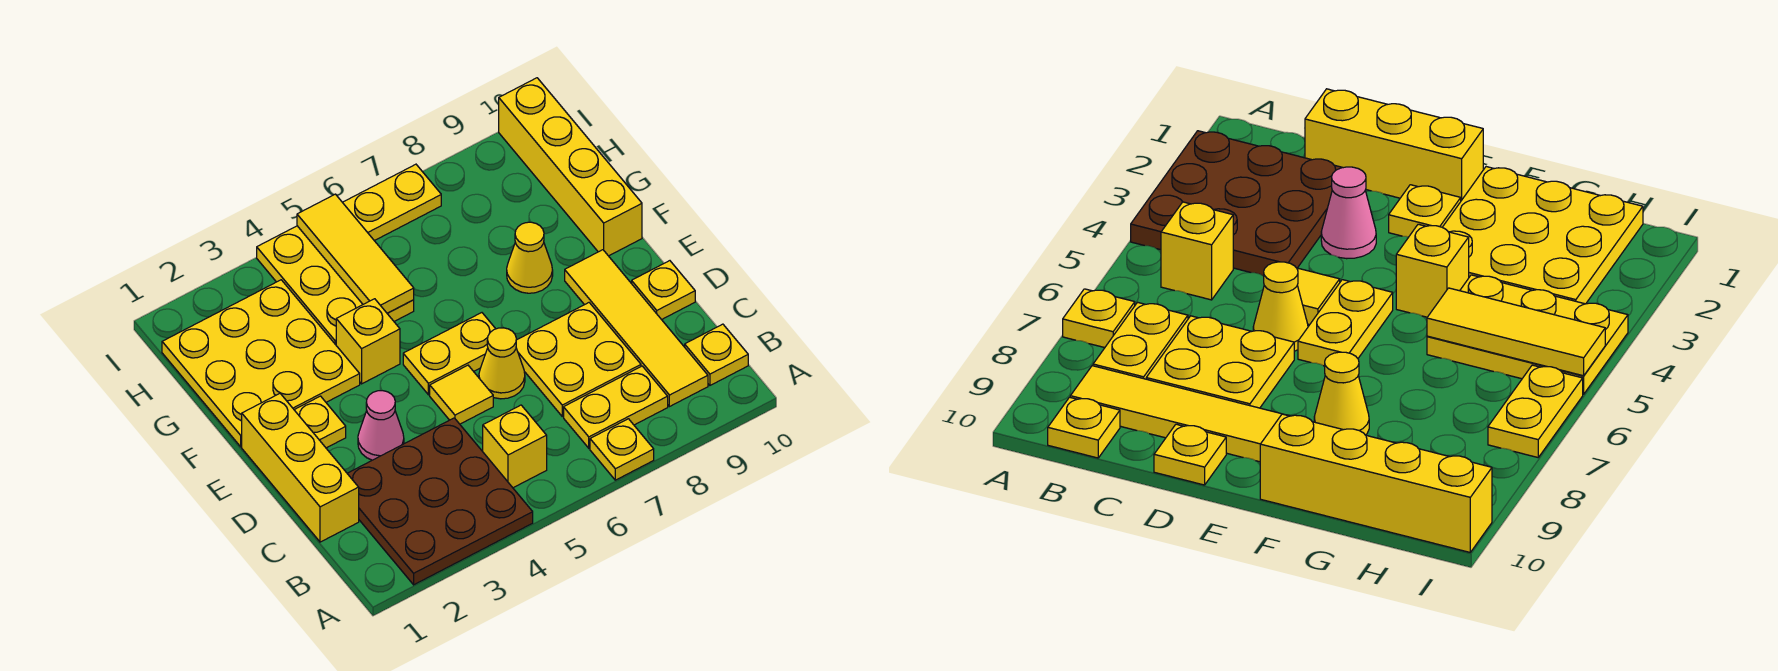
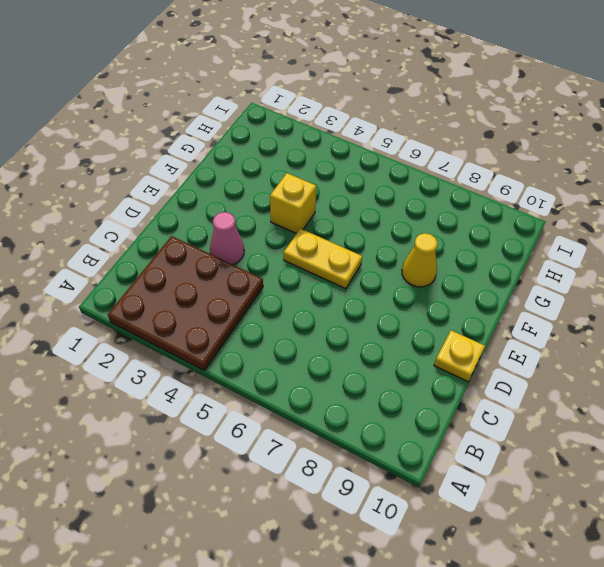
none -> yellow 1x1 plate [590,419,654,480]
none -> yellow 1x1 brick [483,405,547,488]
none -> yellow 1x2 plate [564,366,668,448]

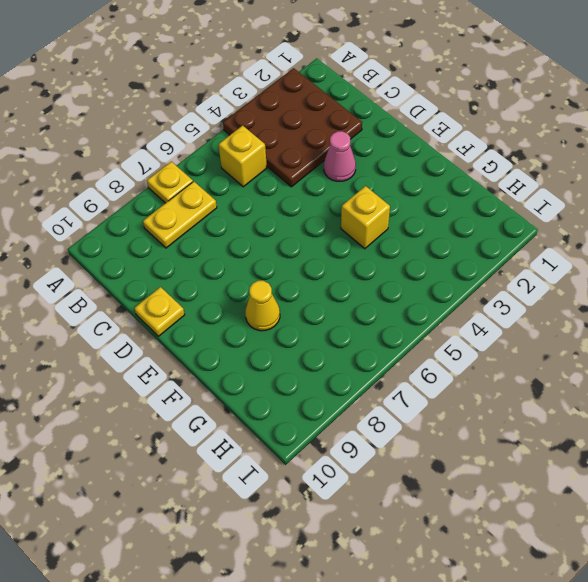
none -> yellow 1x4 tile [565,250,708,407]
none -> yellow 1x1 plate [685,324,748,385]
none -> yellow 1x3 brick [242,394,359,542]

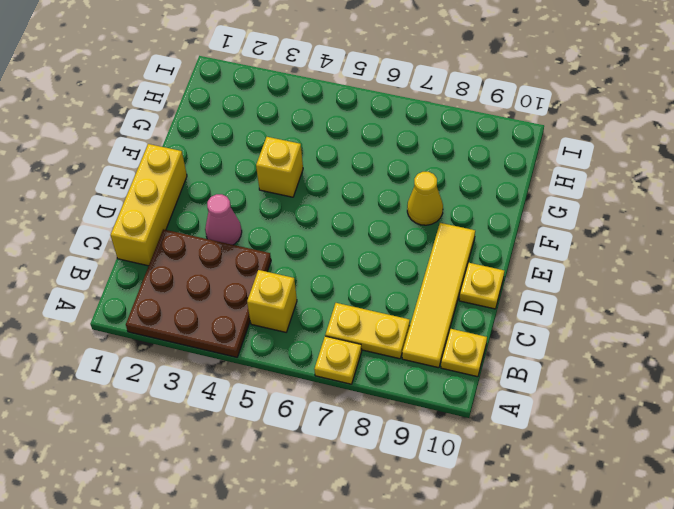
none -> yellow 2x2 plate [516,303,641,416]
none -> yellow 1x1 tile [430,365,493,424]
none -> yellow 1x1 cone [479,328,525,399]

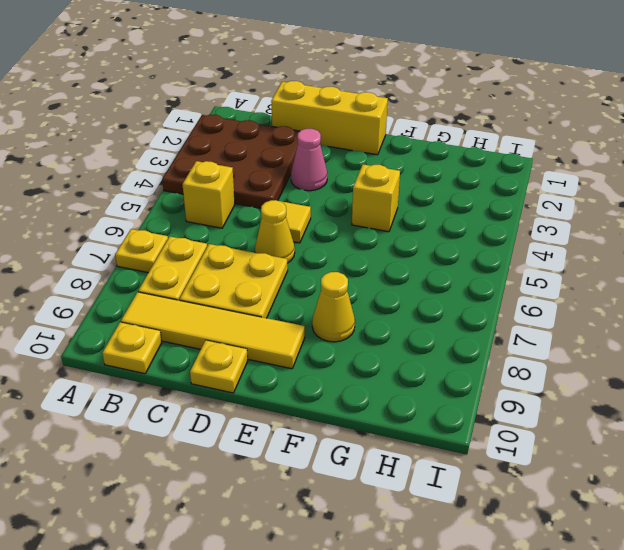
none -> yellow 1x1 plate [295,396,346,448]
none -> yellow 1x2 plate [403,313,495,395]
none -> yellow 3x3 plate [162,280,360,447]

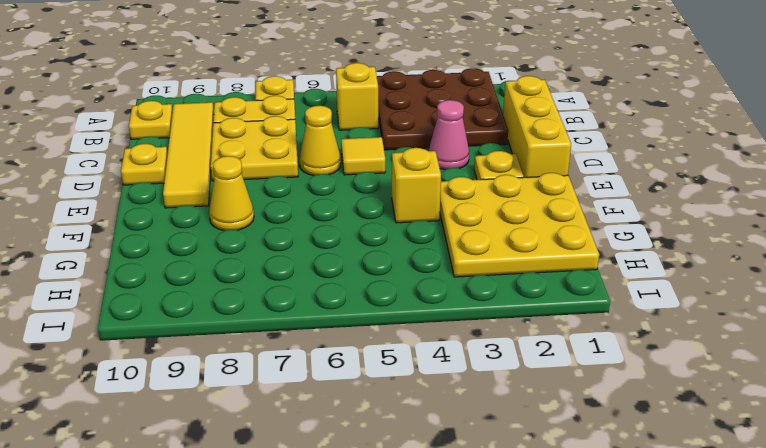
none -> yellow 1x2 plate [403,313,495,395]
none -> yellow 1x4 brick [499,78,642,256]
none -> yellow 2x3 plate [257,226,414,345]

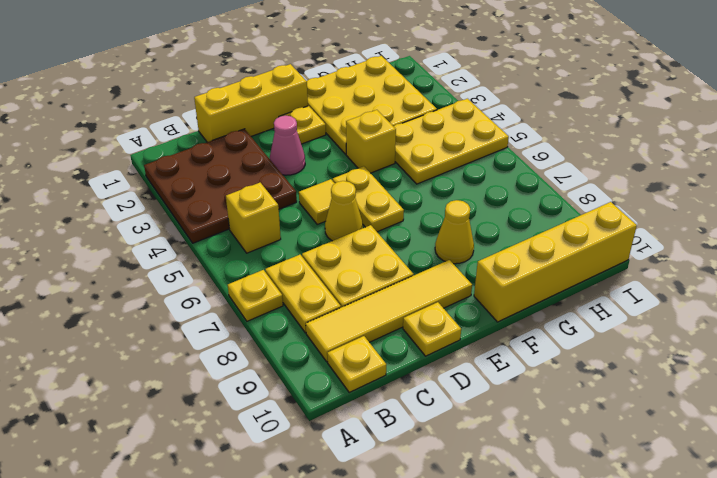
none -> yellow 1x2 plate [342,164,441,241]
none -> yellow 1x3 tile [297,194,414,313]

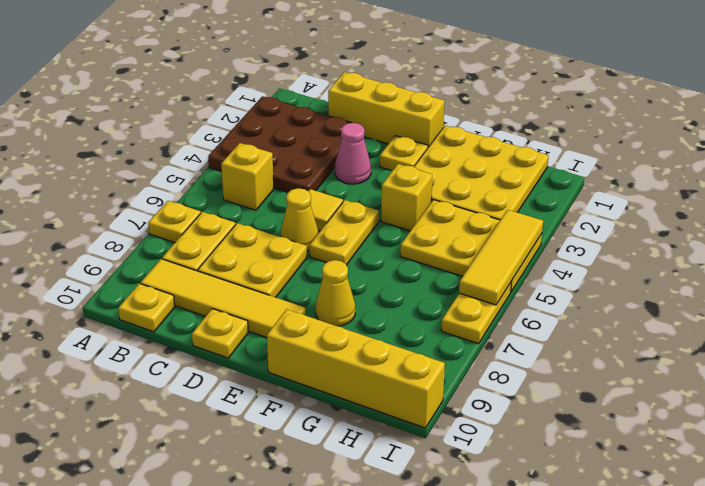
yellow 1x3 tile [459,210,543,305] -> yellow 1x3 tile turned to [297,194,414,313]

